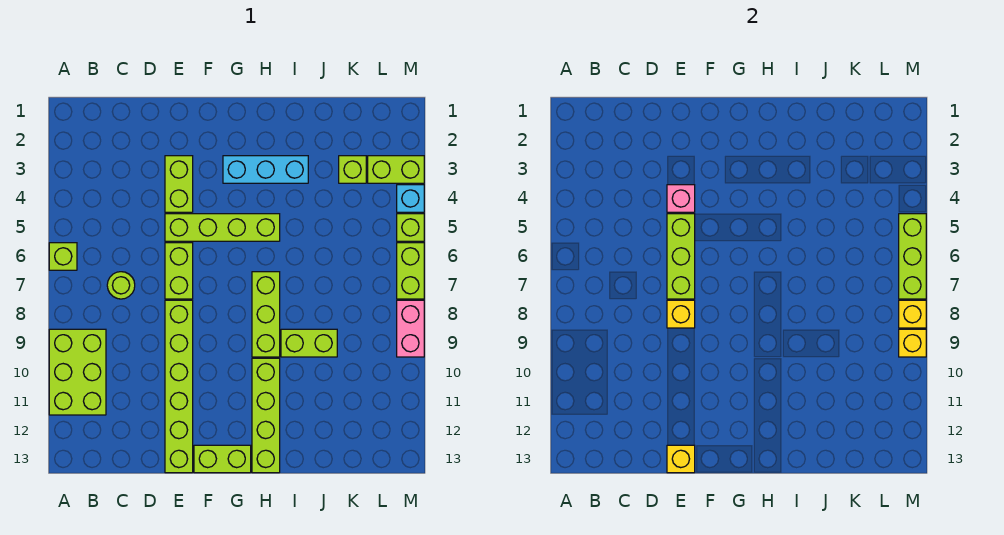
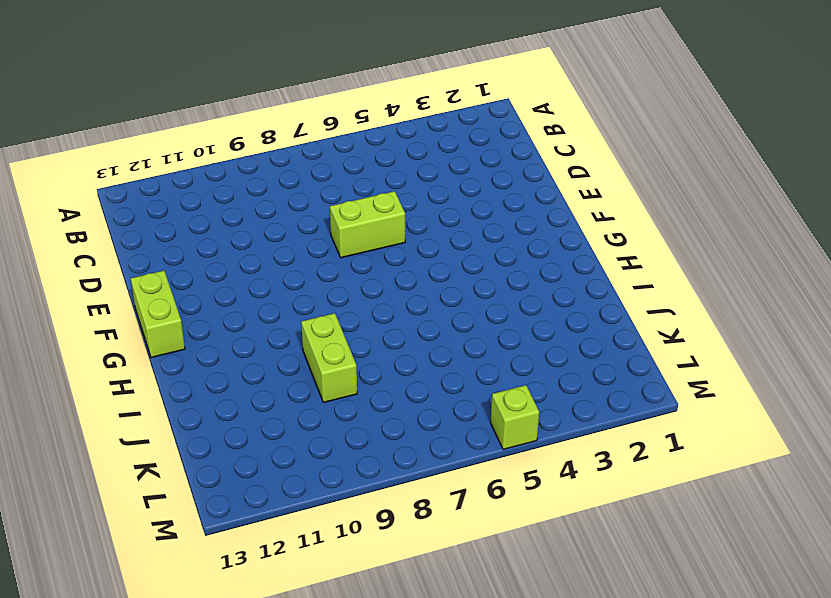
none -> lime 1x1 brick [49,243,77,270]
none -> lime 2x3 brick [49,329,106,415]
none -> lime 1x1 round brick [107,272,135,299]

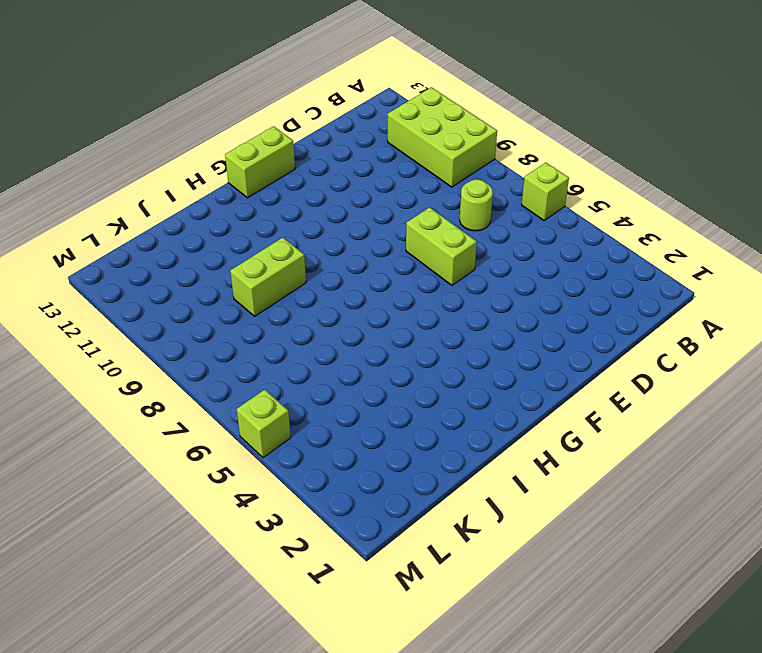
none -> lime 1x2 brick [165,156,193,212]
none -> lime 1x4 brick [165,214,280,241]
none -> lime 1x6 brick [165,300,193,473]

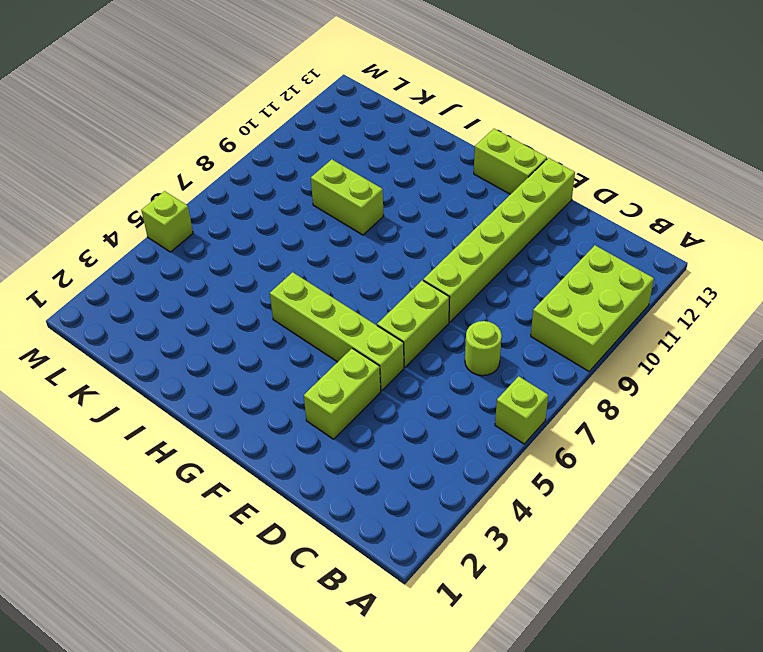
none -> cyan 1x3 brick [223,156,308,183]
none -> lime 1x3 brick [252,272,280,357]
none -> lime 1x4 brick [252,358,280,473]

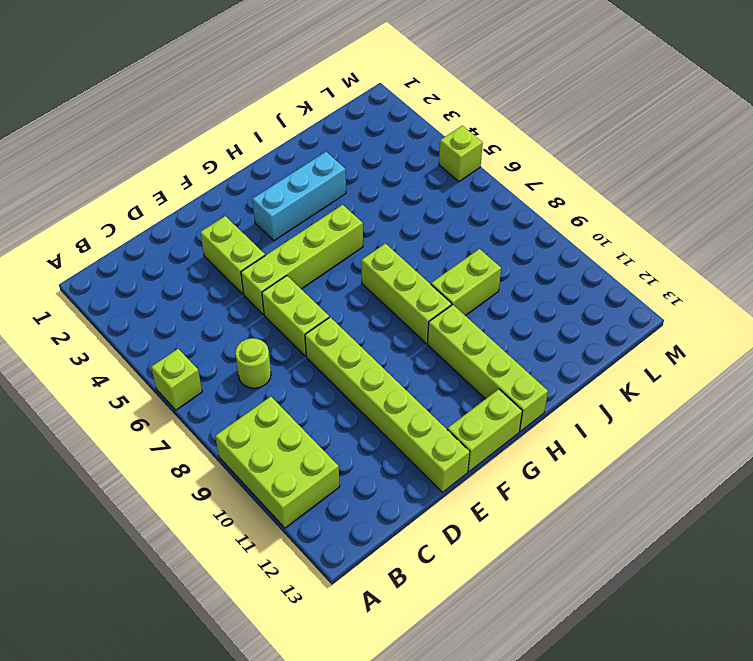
none -> lime 1x1 brick [339,156,366,183]
none -> lime 1x2 brick [368,156,424,183]
none -> cyan 1x1 brick [397,185,424,212]

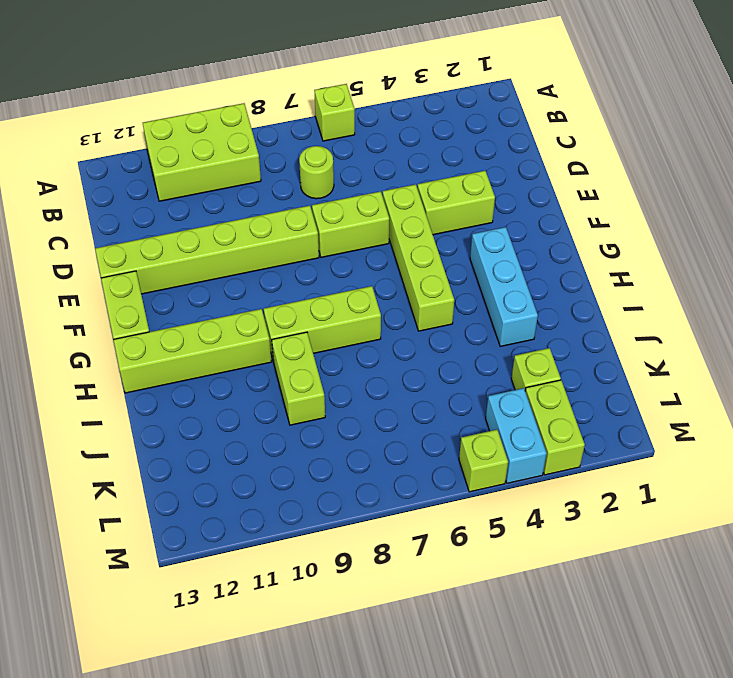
cyan 1x2 brick [486,388,547,483] -> cyan 1x1 brick [397,185,424,212]
none -> lime 1x2 brick [397,243,424,299]
none -> pink 1x2 brick [397,300,424,357]
none -> pink 1x1 brick [667,185,695,212]

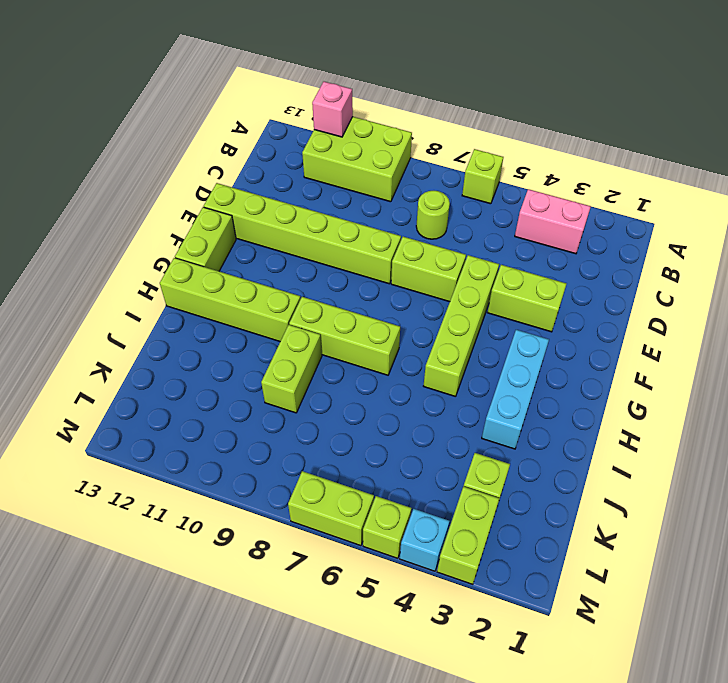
pink 1x1 brick [312,82,353,137] -> pink 1x1 brick moved to [667,185,695,212]
pink 1x2 brick [515,189,591,254] -> pink 1x2 brick moved to [397,300,424,357]
none -> lime 1x3 brick [667,214,695,299]
none -> yellow 1x1 brick [667,300,695,328]
none -> yellow 1x1 brick [667,445,695,473]

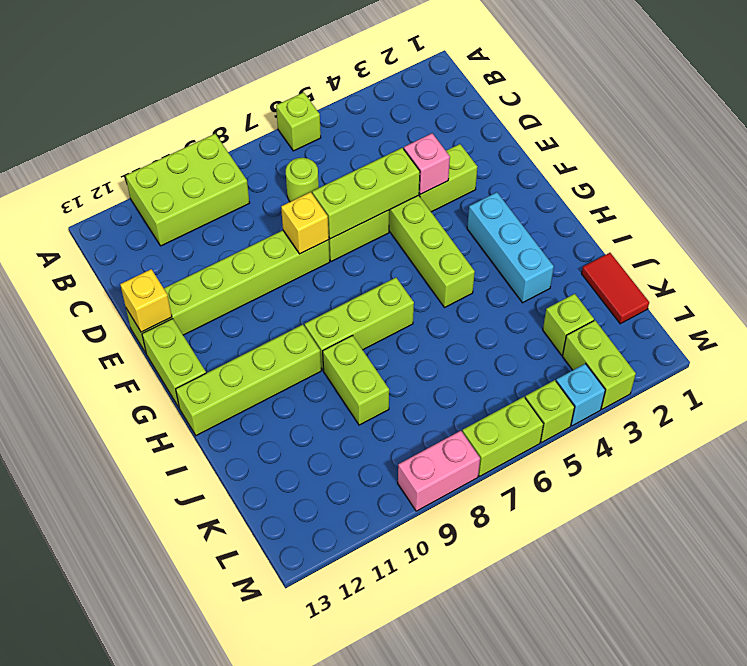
red 1x2 tile [582,253,649,324] -> none
none -> lime 1x3 brick [899,214,926,299]
none -> yellow 1x1 brick [899,300,926,328]
none -> yellow 1x1 brick [899,329,926,357]

